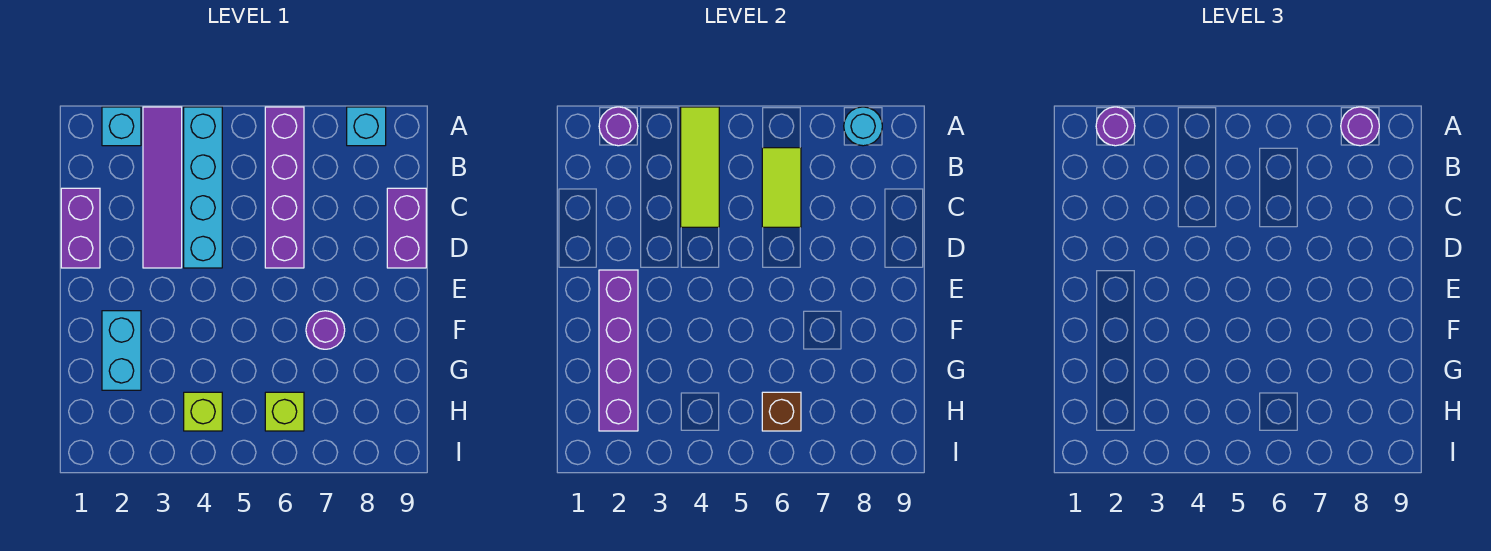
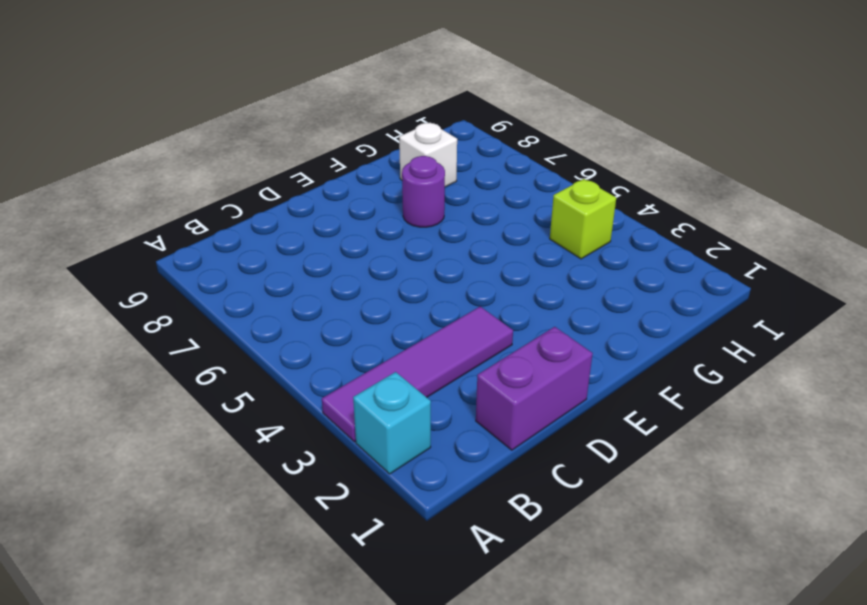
white 1x1 brick [399,122,457,187] -> none
none -> cyan 1x4 brick [184,107,222,268]
none -> purple 1x4 brick [265,107,304,268]
none -> cyan 1x1 brick [347,107,386,146]

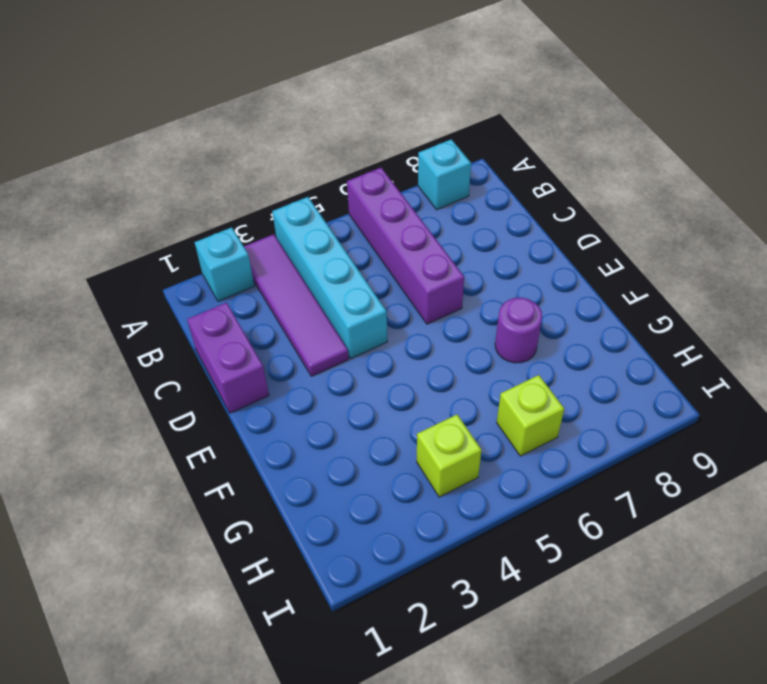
none -> purple 1x2 brick [387,188,426,268]
none -> cyan 1x2 brick [102,311,141,390]
none -> purple 1x1 round brick [599,107,638,146]

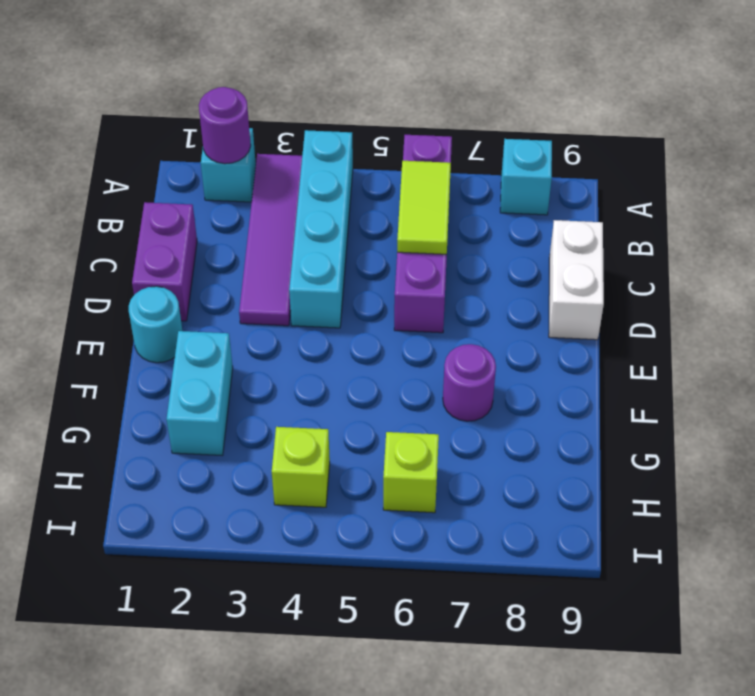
white 1x2 brick [549,220,604,340] -> purple 1x2 brick [387,188,426,268]
cyan 1x1 round brick [129,286,182,363] -> cyan 1x1 round brick moved to [844,107,882,146]
none -> lime 1x3 tile [681,107,719,227]
none -> purple 1x4 brick [599,270,638,431]
none -> brown 1x1 brick [762,392,801,431]

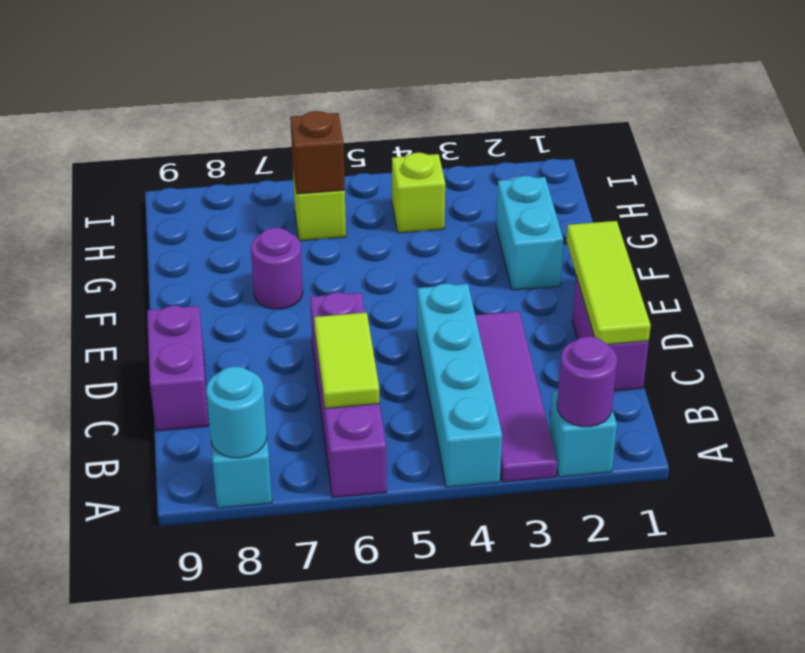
lime 1x3 tile [566,221,651,344] -> lime 1x3 tile moved to [681,107,719,227]
none -> purple 1x4 brick [599,270,638,431]
none -> purple 1x1 round brick [1096,107,1135,146]
none -> purple 1x1 round brick [1341,107,1379,146]

